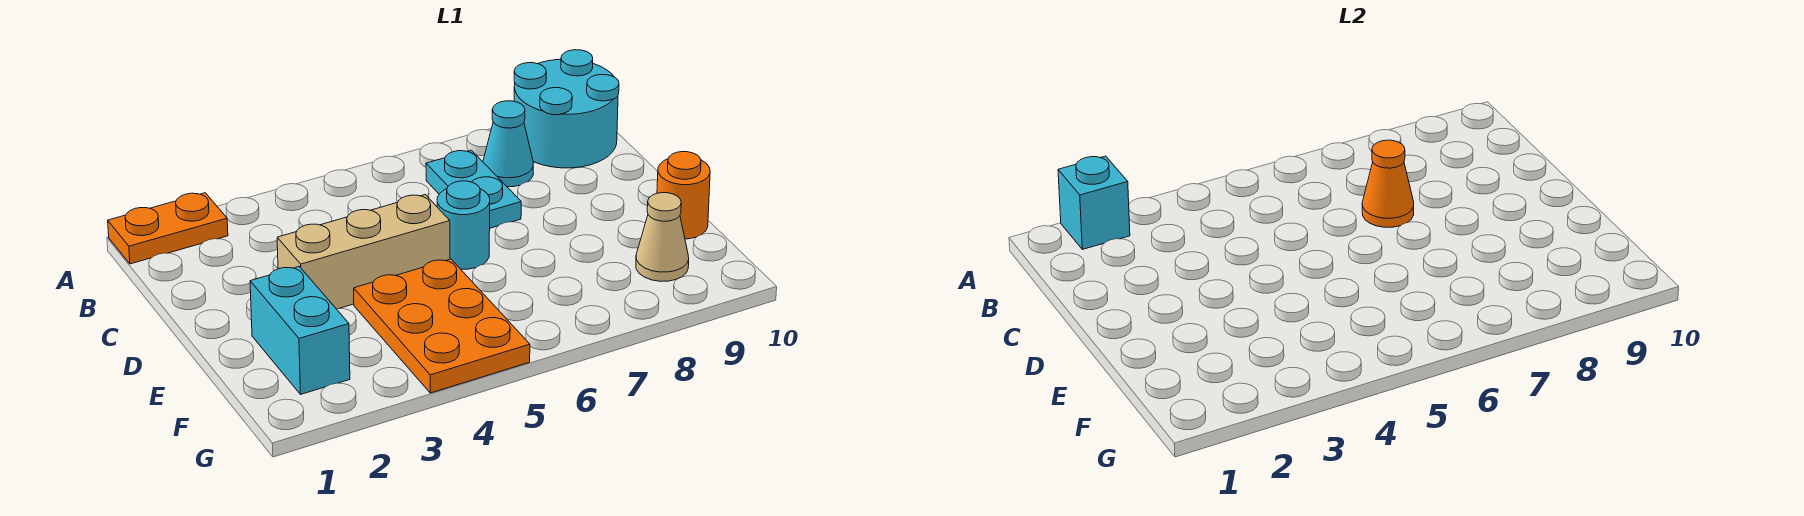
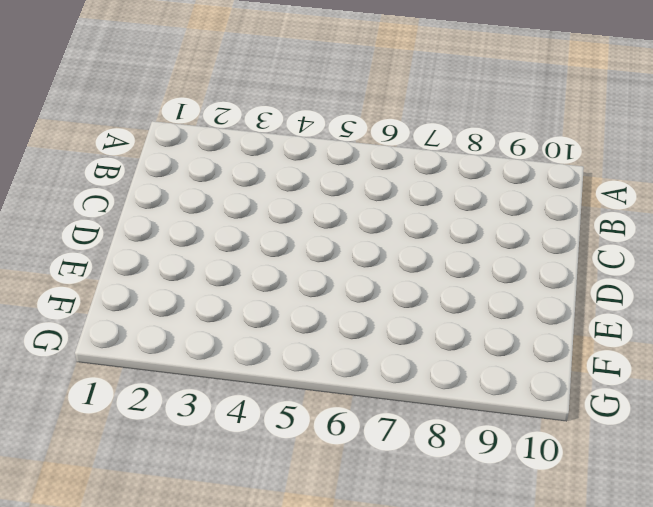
none -> orange 1x2 plate [108,193,228,264]
none -> cyan 2x2 round brick [514,50,619,168]
none -> cyan 1x2 plate [426,150,521,228]

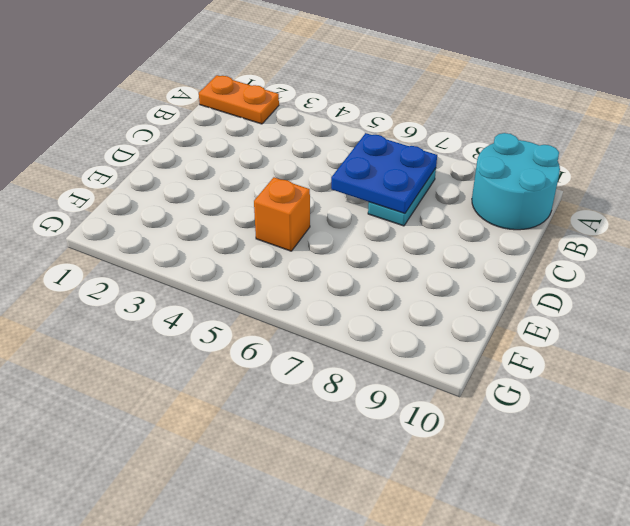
blue 2x2 plate [331,133,437,214] -> orange 1x1 cone [1362,140,1414,227]
orange 1x1 brick [254,177,310,251] -> orange 2x3 plate [354,259,530,393]
none -> cyan 1x1 cone [483,101,533,187]
none -> tan 1x3 brick [277,195,450,309]
none -> cyan 1x1 round brick [437,181,490,269]

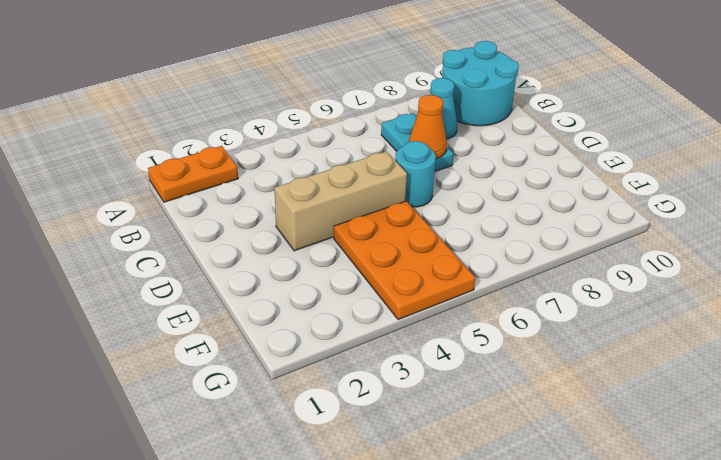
none -> cyan 1x2 brick [250,267,350,394]
none -> orange 1x1 round brick [657,152,710,239]
none -> tan 1x1 cone [636,193,689,281]

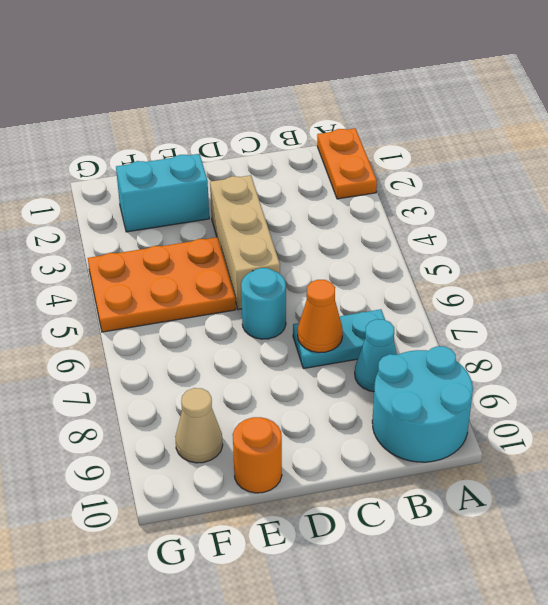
none -> cyan 1x1 brick [1058,156,1130,249]

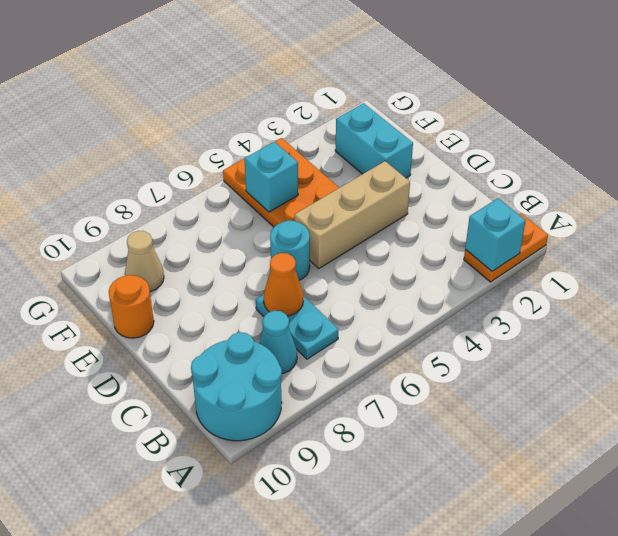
cyan 1x1 brick [244,142,298,212] -> none

